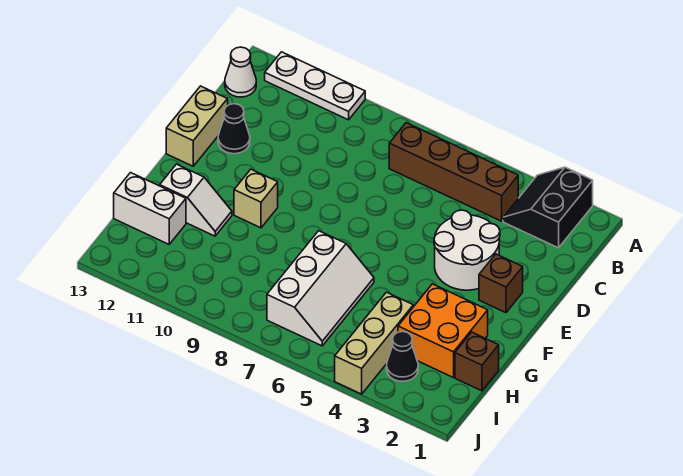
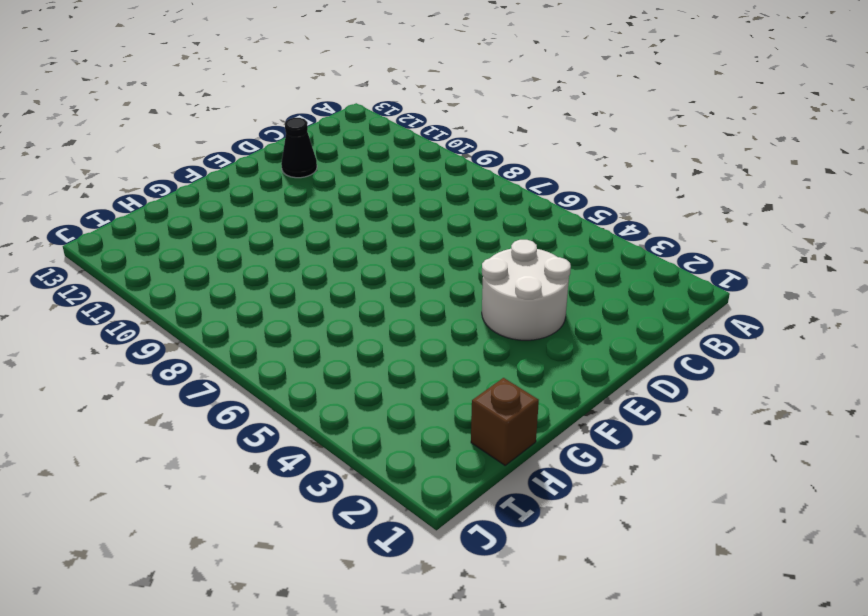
none -> black 2x2 slope [503,167,593,248]
none -> white 1x3 plate [265,52,365,120]
none -> brown 1x4 brick [389,123,518,221]

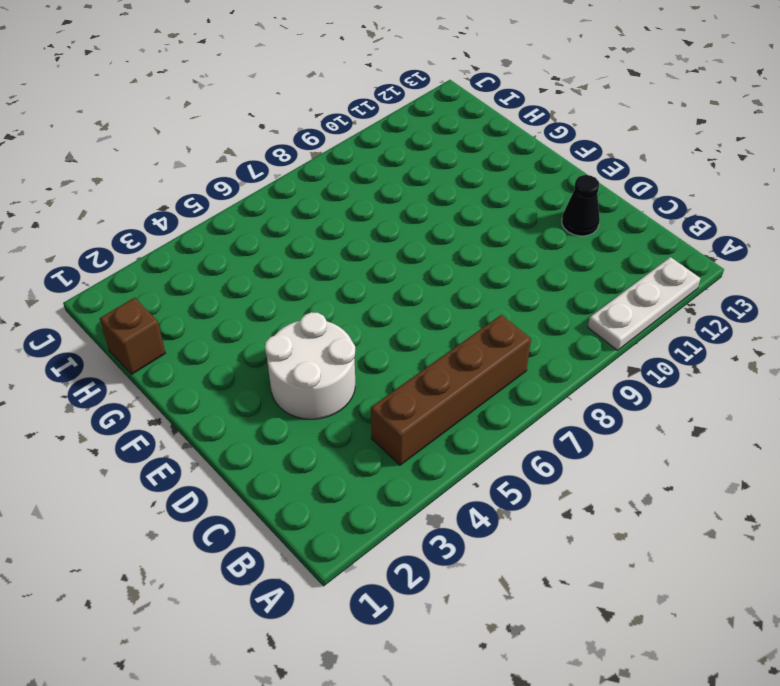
none -> black 2x2 slope [503,167,593,248]
none -> white 1x1 cone [225,47,256,97]
none -> tan 1x2 brick [166,86,228,166]

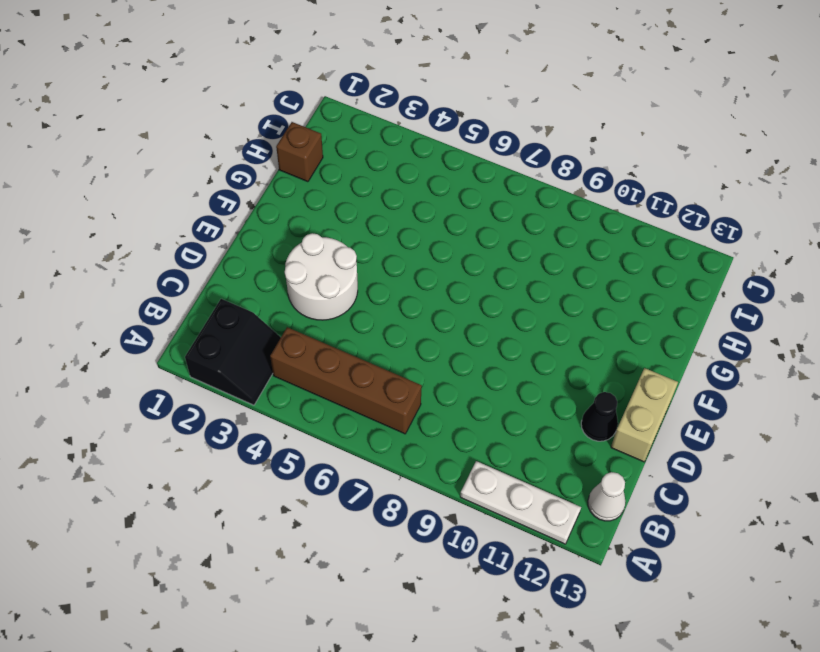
none -> brown 1x1 brick [479,254,523,313]
none -> tan 1x1 brick [234,169,278,228]
none -> orange 2x2 brick [398,284,488,378]

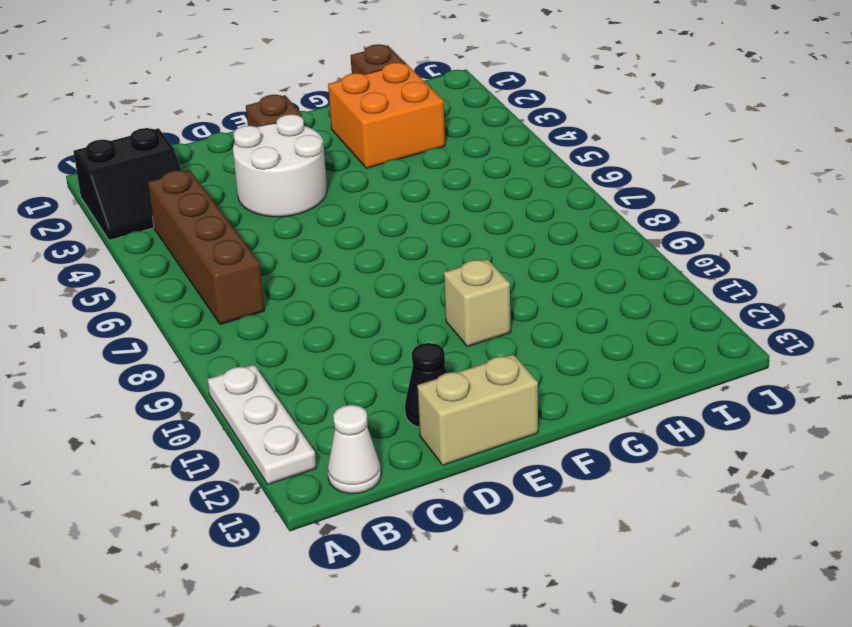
none -> white 2x3 slope [267,231,374,346]
none -> white 1x2 slope [160,164,232,236]
none -> tan 1x3 brick [335,292,413,394]

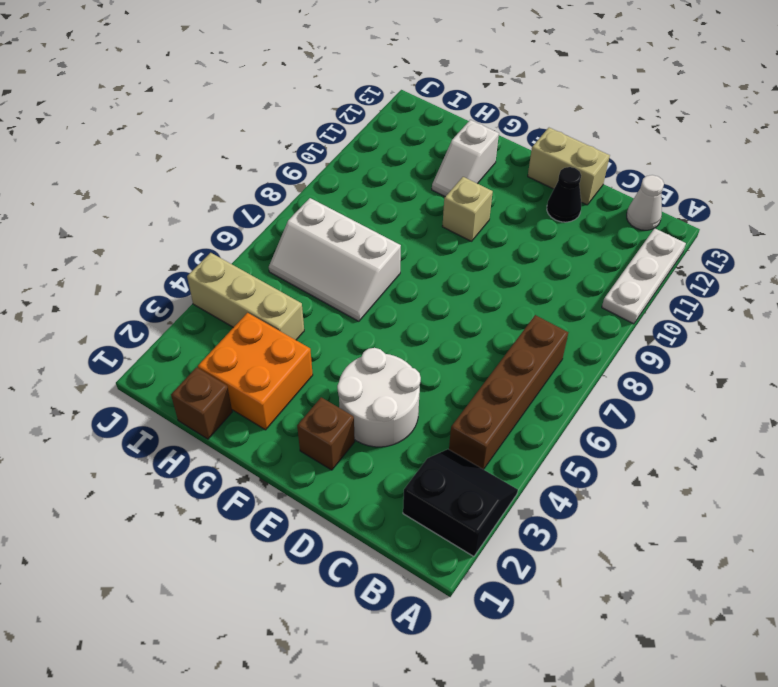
none -> white 1x2 brick [114,173,186,244]
none -> black 1x1 cone [387,331,418,381]

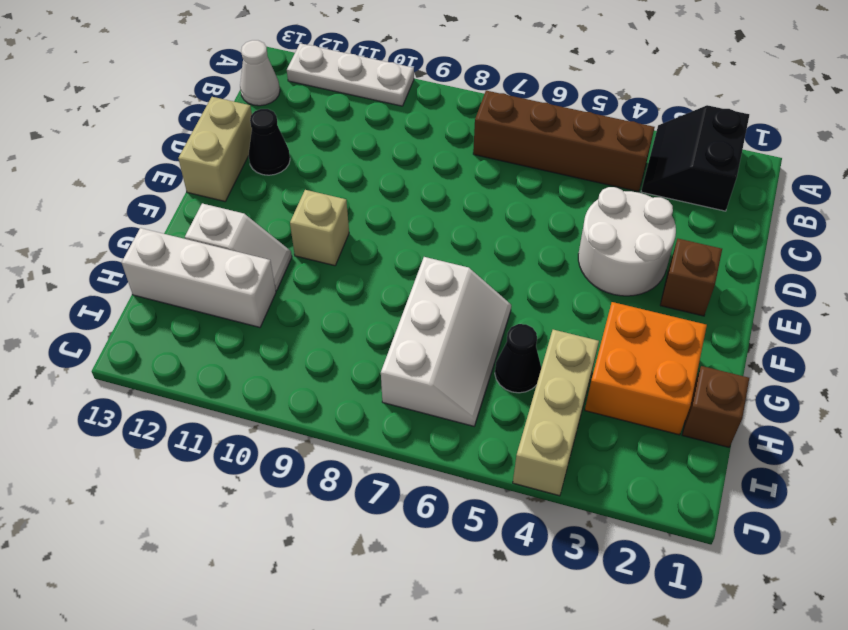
black 1x1 cone [495,324,541,393] -> black 1x1 cone moved to [387,331,418,381]
white 1x3 brick [122,228,276,327] -> white 1x2 brick [114,173,186,244]

